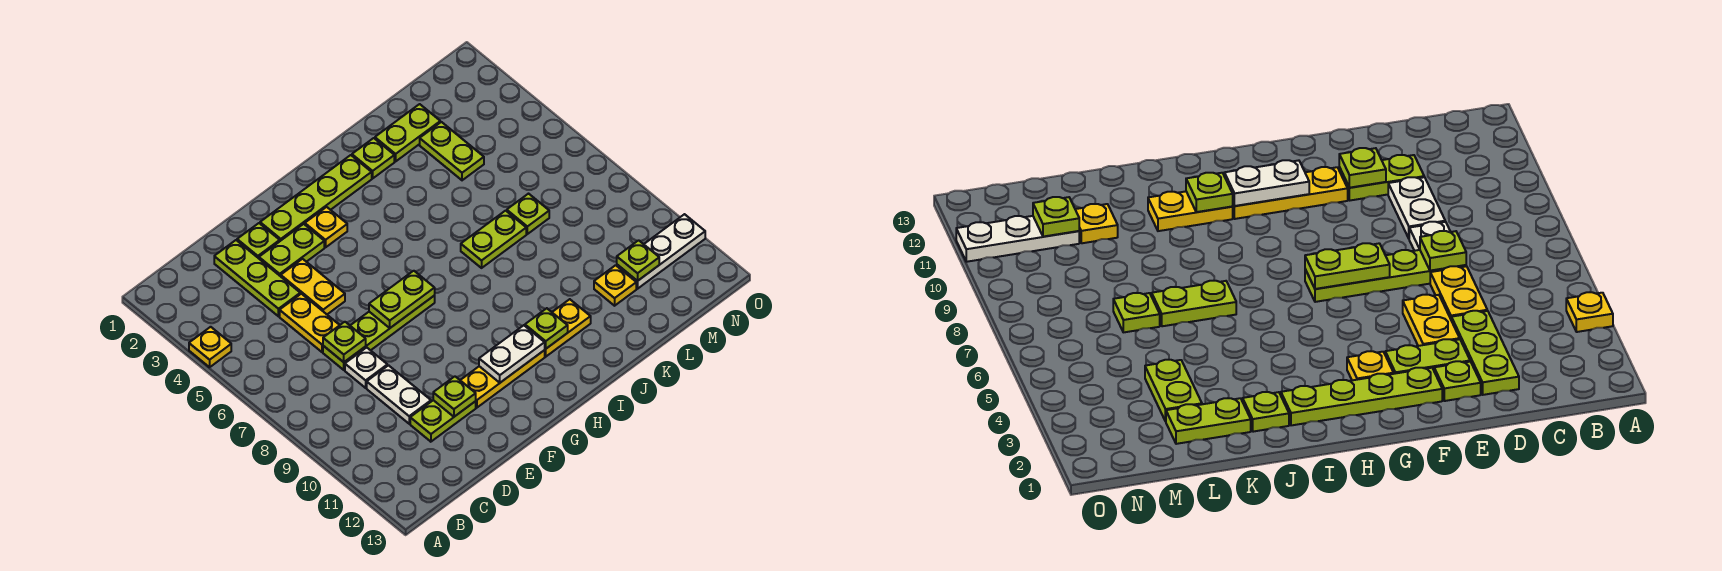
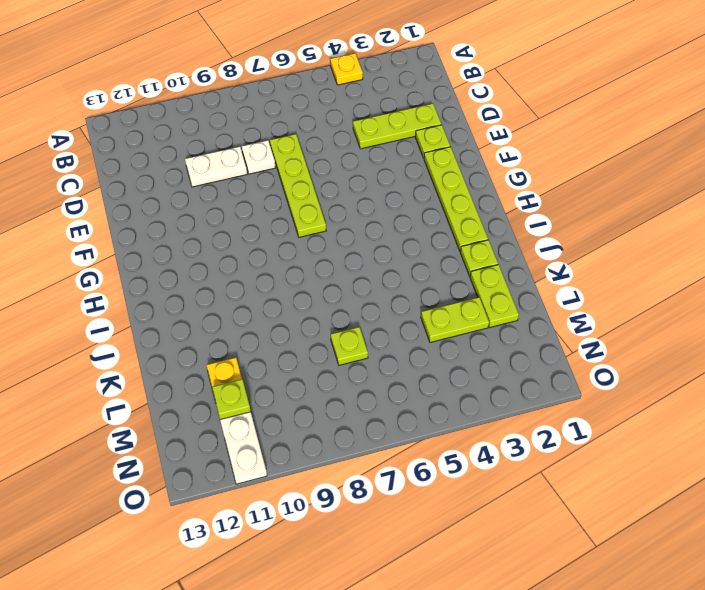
none -> yellow 1x2 plate [280,294,340,352]
none -> lime 1x2 plate [410,400,476,442]
none -> lime 1x2 plate [259,224,324,276]

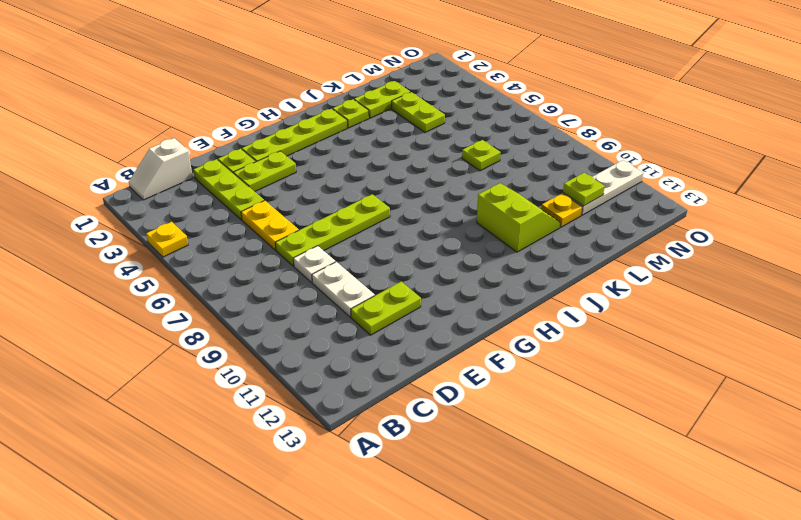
white 1x2 slope [129,138,193,200] -> none
lime 2x2 slope [477,183,561,252] -> yellow 1x2 plate [545,299,591,357]
none -> yellow 1x2 plate [281,259,345,314]
none -> yellow 1x3 plate [460,350,545,408]
none -> yellow 1x1 plate [305,207,347,247]

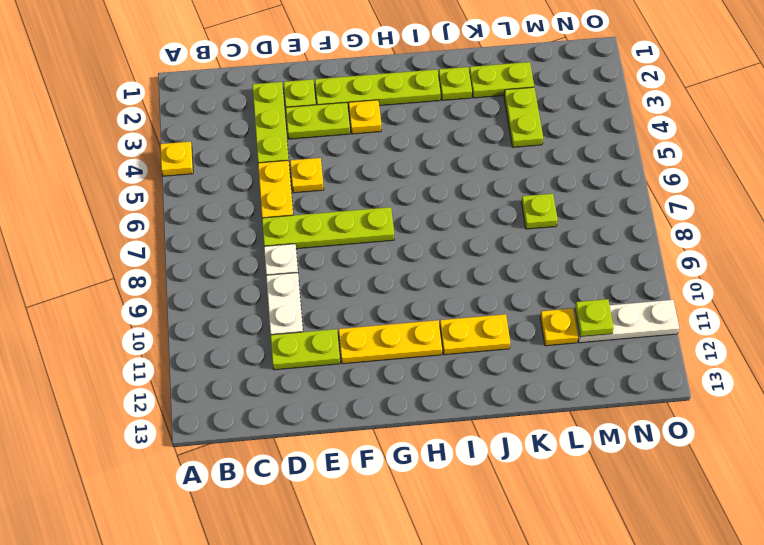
yellow 1x1 plate [290,158,324,193] -> yellow 1x2 plate [281,259,345,314]
none -> lime 1x2 plate [461,211,526,268]
none -> lime 1x1 plate [323,322,366,362]
none -> lime 1x1 plate [433,377,476,417]

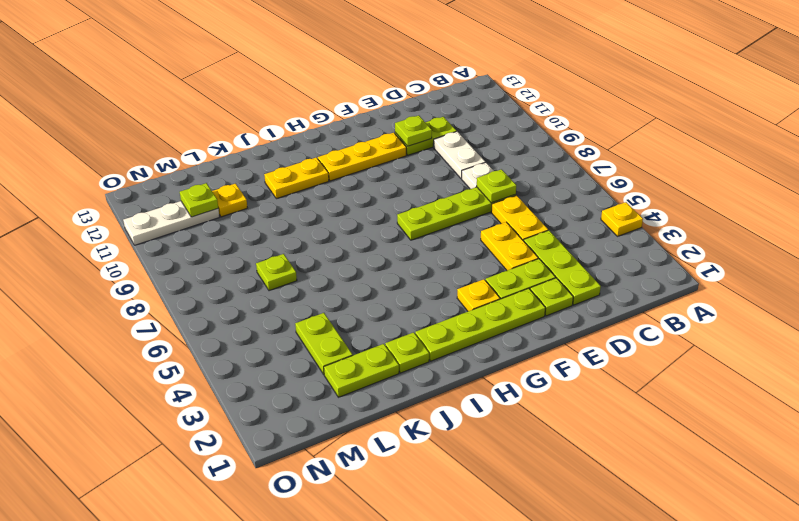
none -> lime 1x2 plate [461,211,526,268]
none -> lime 1x2 plate [369,271,435,328]
none -> white 1x2 plate [479,325,545,383]

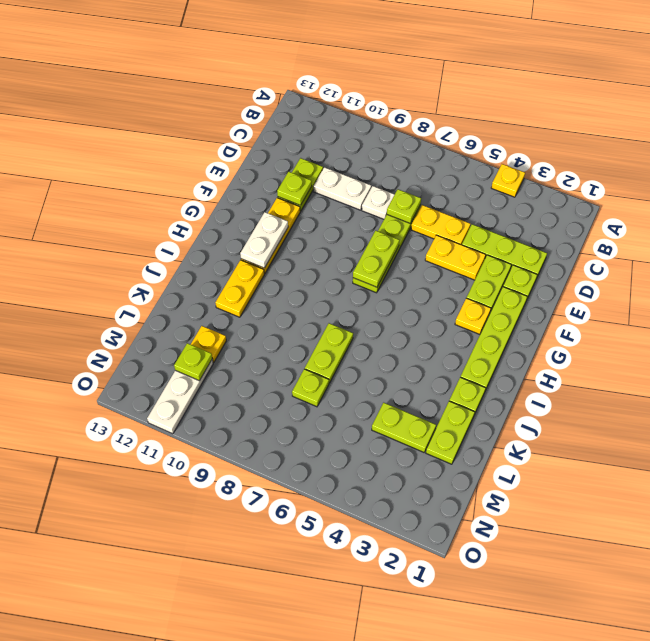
none -> lime 1x1 plate [525,308,568,349]

